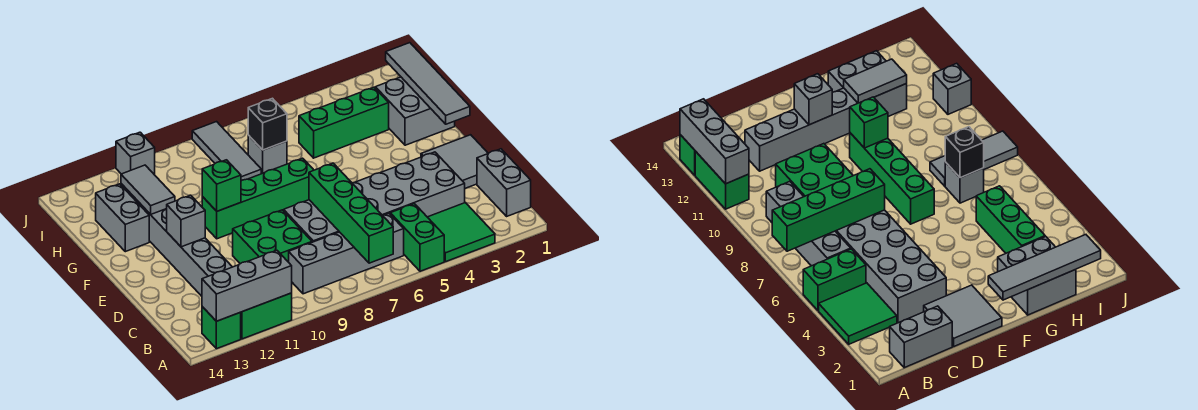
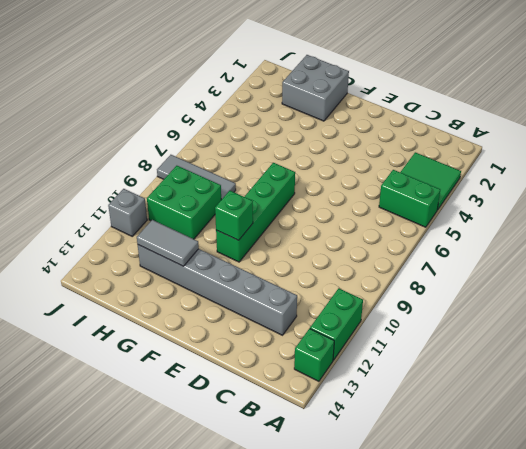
green 2x2 brick [147,166,221,239] -> green 2x2 brick moved to [233,210,312,264]
none -> grey 1x2 brick [477,149,531,216]
none -> grey 1x4 brick [289,213,404,294]
none -> grey 2x6 brick [284,152,465,242]

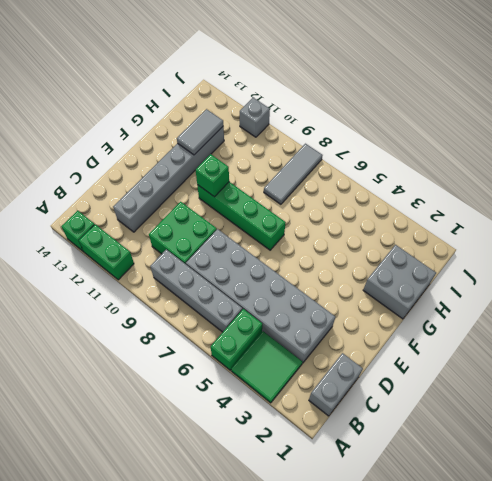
none -> grey 2x2 tile [421,135,488,188]
none -> grey 1x2 brick [96,184,149,252]
none -> green 1x3 brick [299,87,389,158]

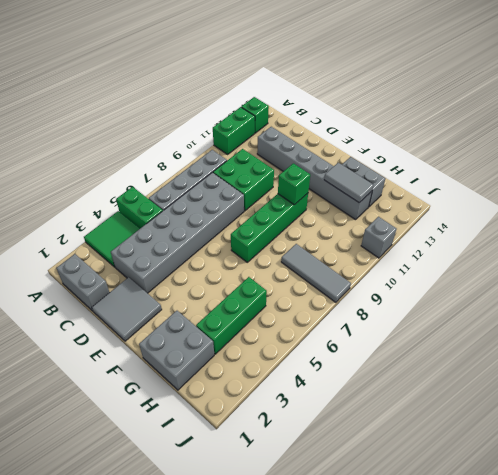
none -> grey 1x1 brick [248,135,287,174]
none -> green 1x4 brick [309,163,393,263]
none -> grey 1x3 brick [202,250,292,321]

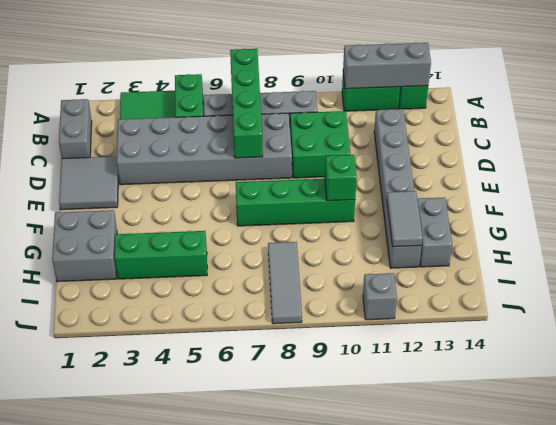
none -> grey 1x1 brick [248,135,287,174]
none -> grey 1x1 brick [167,195,205,247]
none -> grey 1x4 tile [386,43,470,124]

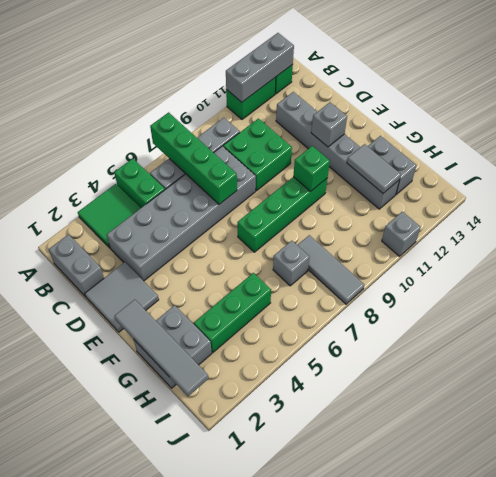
none -> black 1x1 brick [248,98,287,150]

